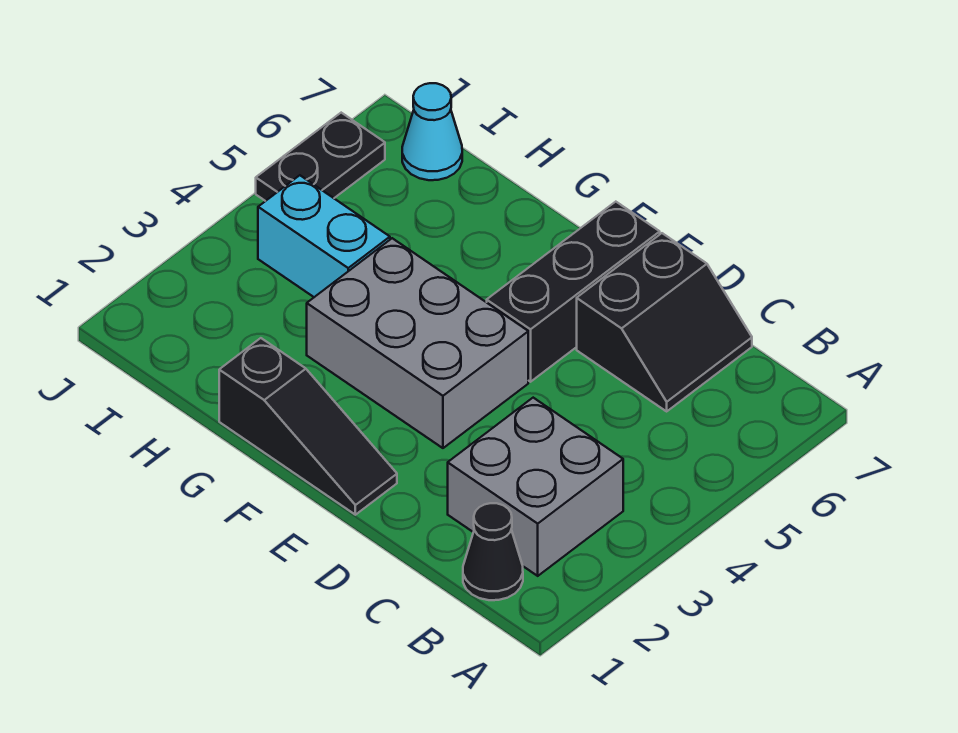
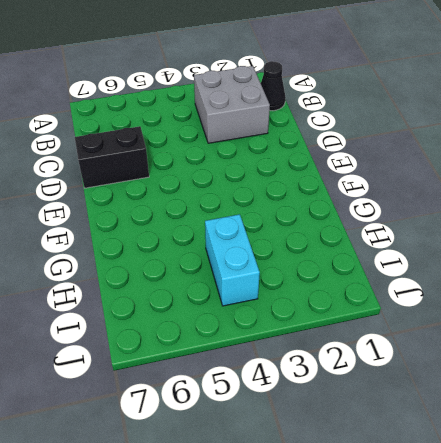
none -> black 1x3 slope [219,338,397,515]
none -> grey 2x3 brick [307,238,528,448]

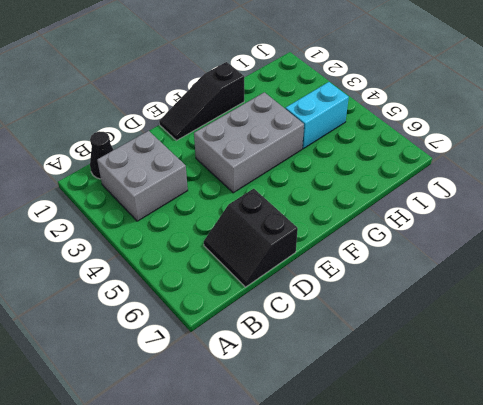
none -> black 1x3 brick [487,202,660,382]
none -> cyan 1x1 cone [402,83,462,180]

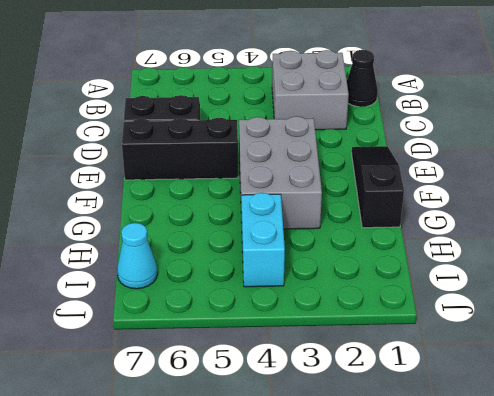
none -> black 1x2 plate [256,113,385,201]

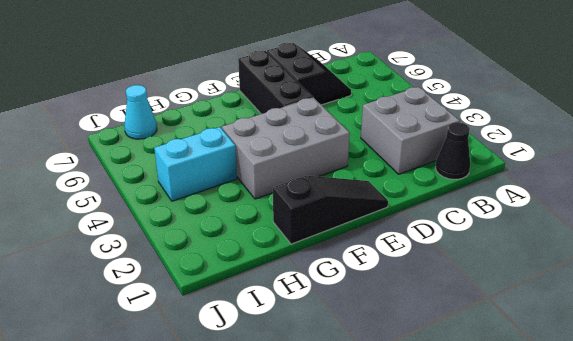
none -> black 1x2 plate [256,113,385,201]

